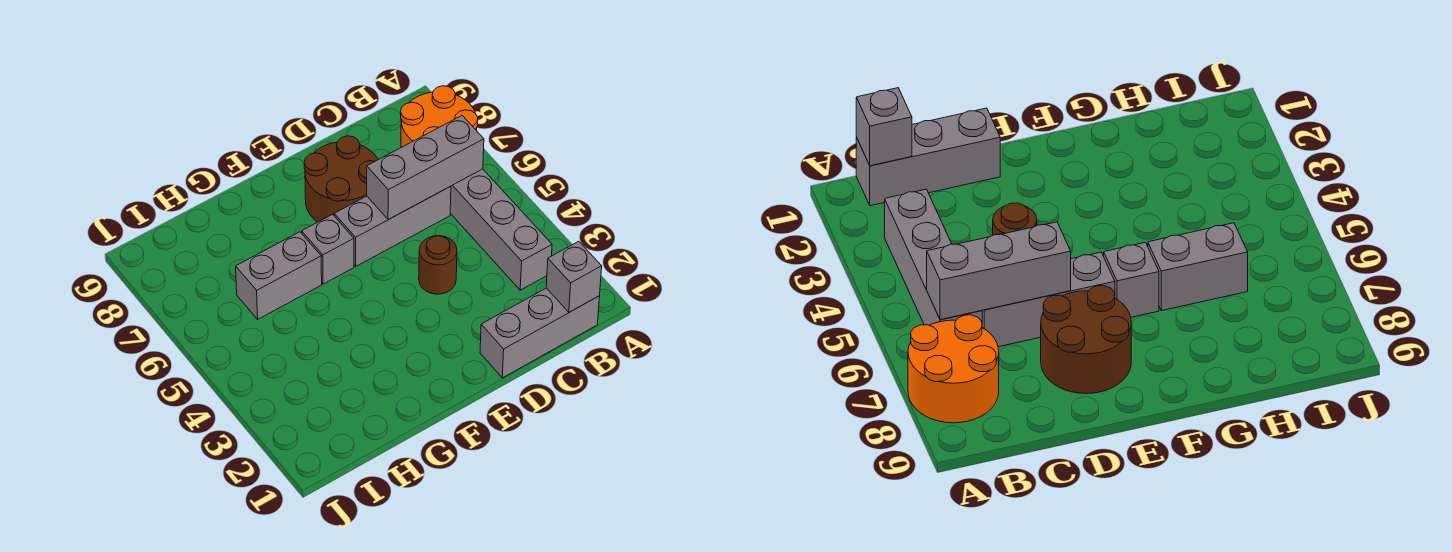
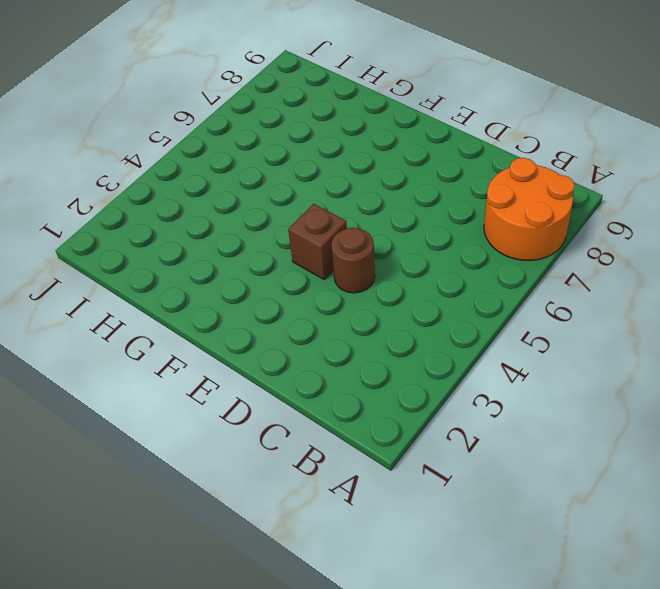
brown 1x1 brick [288,204,347,279] -> none
none -> grey 1x3 brick [480,288,600,378]
none -> grey 1x4 brick [450,169,552,290]

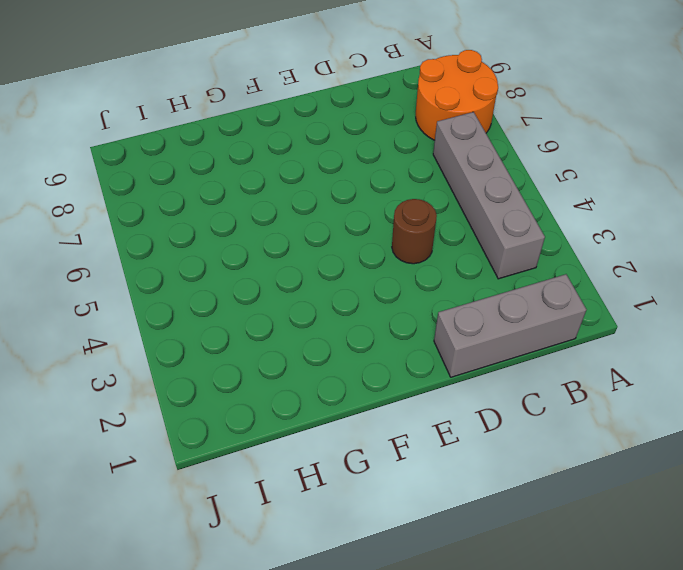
none -> grey 1x3 brick [334,186,451,266]
none -> brown 2x2 round brick [304,136,378,222]

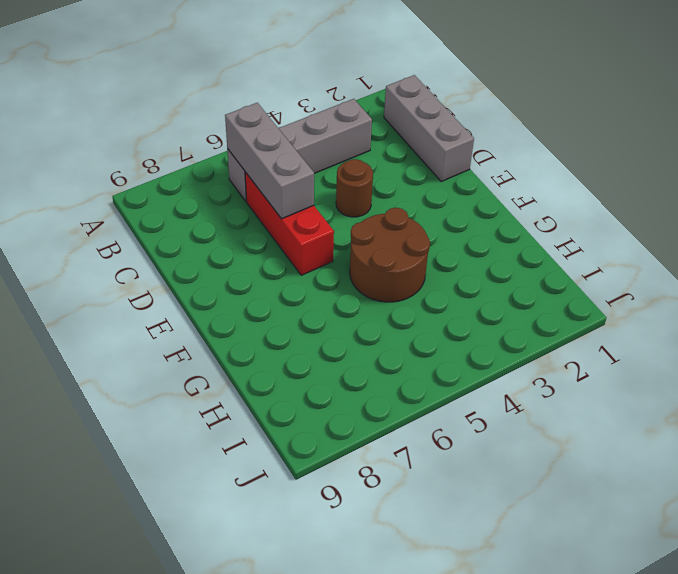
red 1x3 brick [245,172,334,275] -> grey 1x3 brick [334,186,451,266]
brown 2x2 round brick [350,208,430,302] -> brown 2x2 round brick moved to [304,136,378,222]
none -> orange 2x2 round brick [401,86,478,147]
none -> grey 1x1 brick [302,214,354,284]

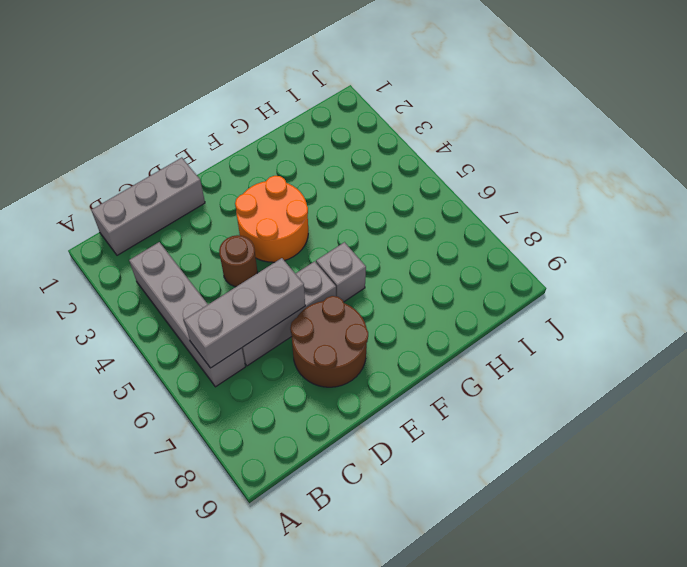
orange 2x2 round brick [235,176,308,262] -> orange 2x2 round brick moved to [401,86,478,147]
none -> grey 1x2 brick [236,232,322,319]
none -> grey 1x1 brick [546,241,602,312]

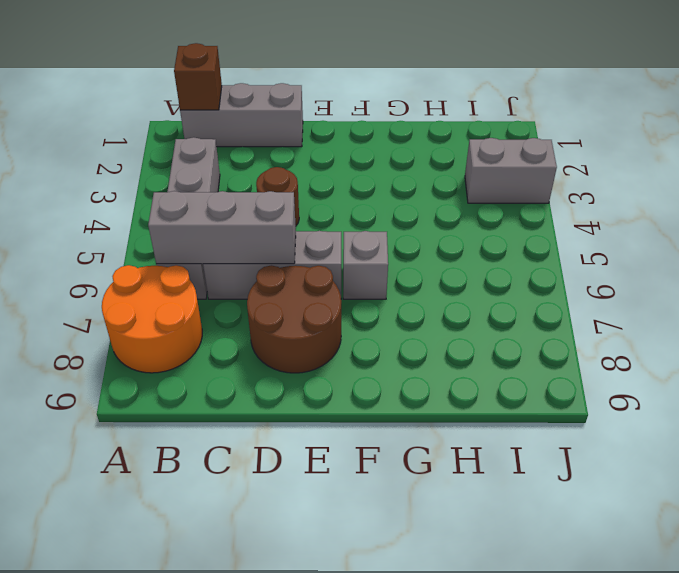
brown 1x1 brick [174,43,222,110] -> grey 1x1 brick [546,241,602,312]
grey 1x2 brick [465,138,557,203] -> grey 1x2 brick moved to [236,232,322,319]

